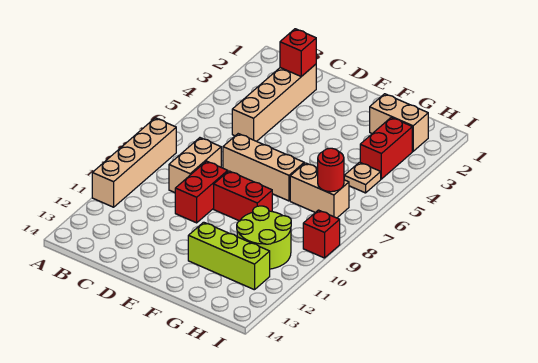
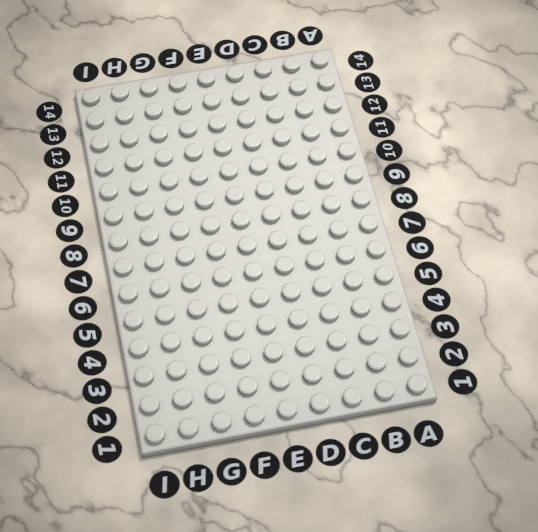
none -> tan 1x4 brick [92,118,176,207]
none -> tan 1x4 brick [232,64,317,141]
none -> tan 1x2 brick [169,138,221,193]

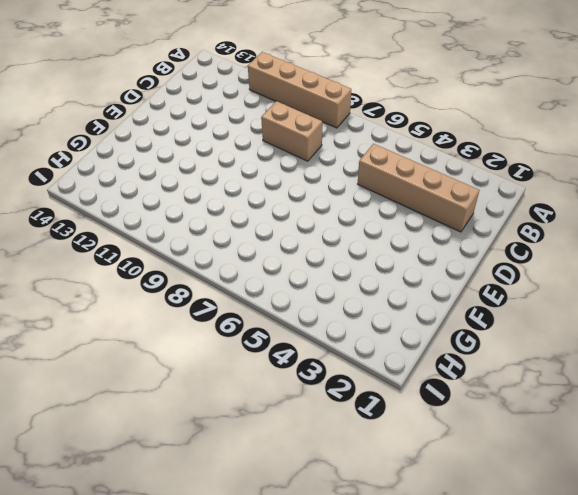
none -> tan 1x3 brick [223,134,304,201]
none -> red 1x2 brick [175,161,228,223]
none -> red 1x2 brick [214,171,272,221]

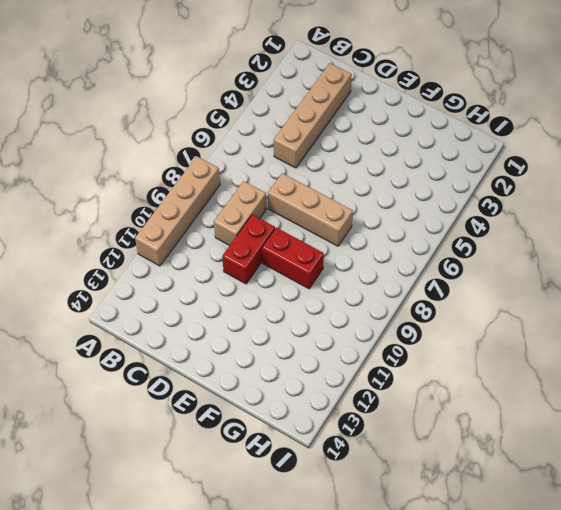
none -> lime 1x3 brick [188,222,270,290]
none -> tan 1x2 brick [370,94,429,151]
none -> tan 1x2 brick [290,163,349,218]

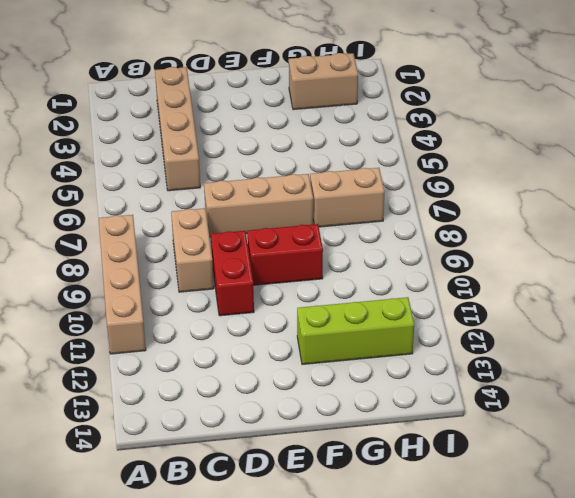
none -> lime 2x2 round brick [237,206,291,269]
none -> red 1x2 brick [360,117,412,179]
none -> tan 1x1 plate [344,162,381,193]

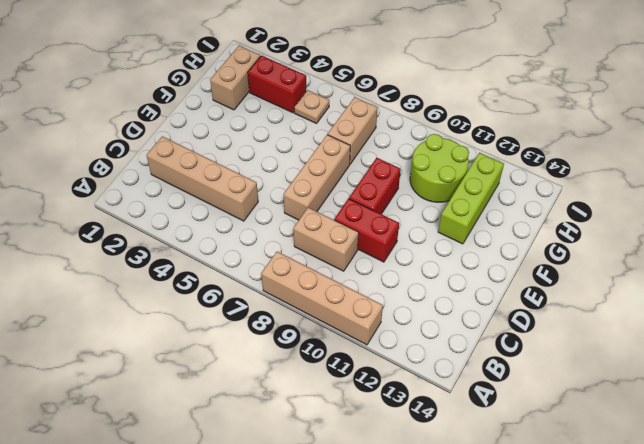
none -> red 1x1 brick [303,210,340,258]
none -> red 1x1 brick [280,29,316,76]
none -> red 1x1 round brick [318,148,344,192]

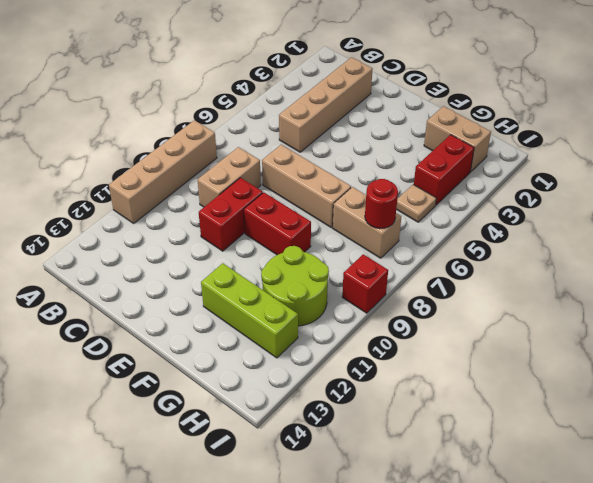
none -> red 1x1 brick [280,29,316,76]

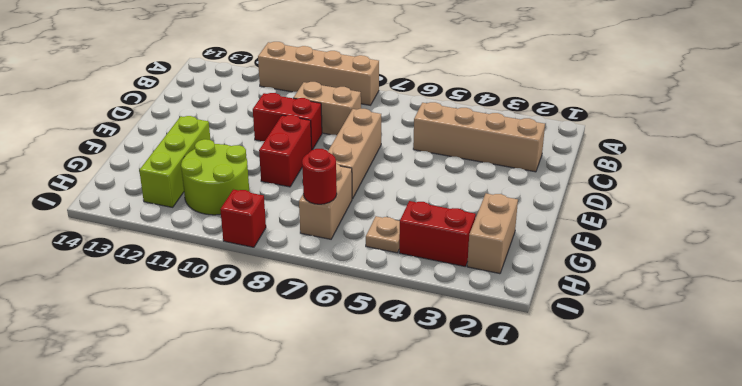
none -> red 1x1 brick [280,29,316,76]

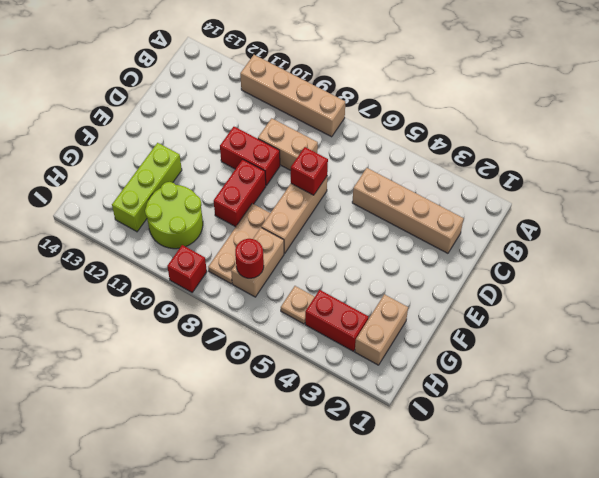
red 1x1 brick [291,147,328,195] -> red 1x1 brick moved to [280,29,316,76]
tan 1x3 plate [208,203,270,284] -> none

